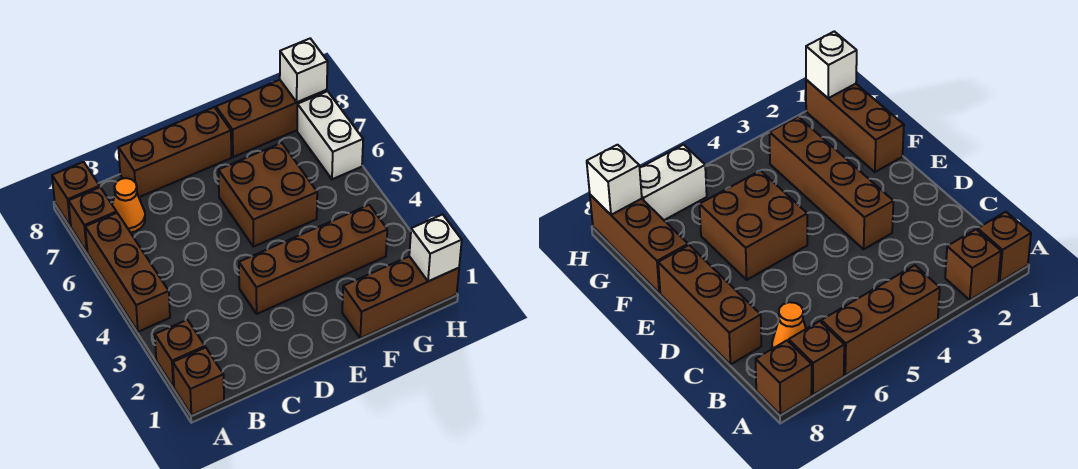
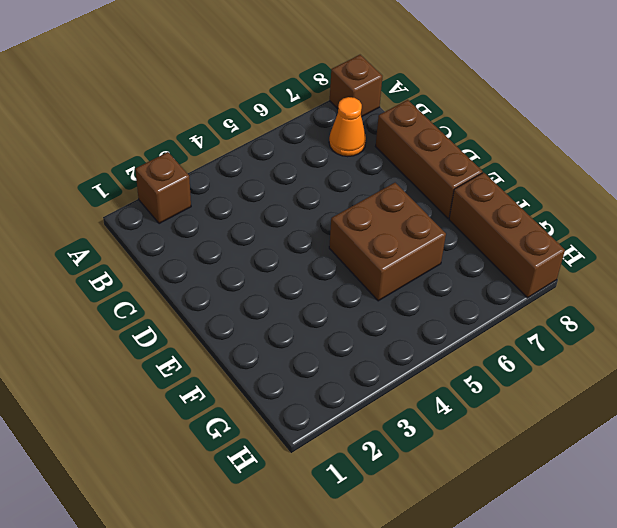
none -> brown 1x1 brick [173,347,224,415]
none -> brown 1x3 brick [85,213,170,332]
none -> brown 1x1 brick [69,187,117,252]

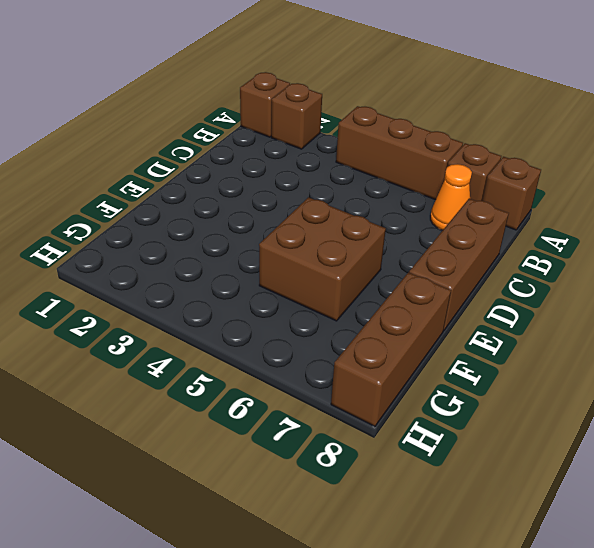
none -> brown 1x4 brick [239,205,387,314]
none -> brown 1x3 brick [342,256,459,338]
none -> white 1x2 brick [297,91,363,179]

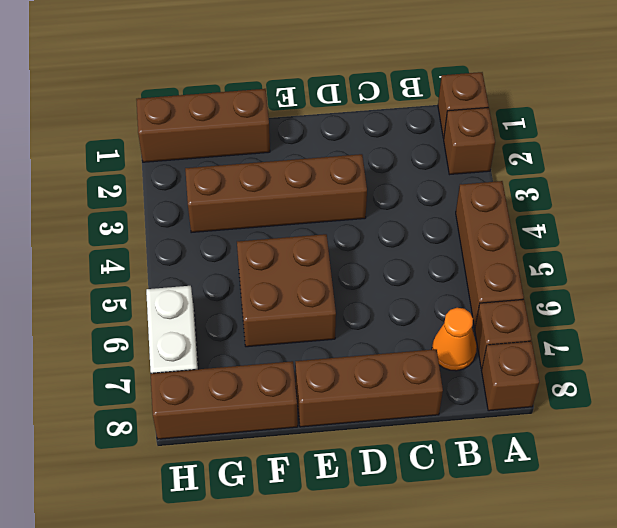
none -> white 1x1 brick [409,214,462,281]
none -> white 1x1 brick [280,39,328,102]

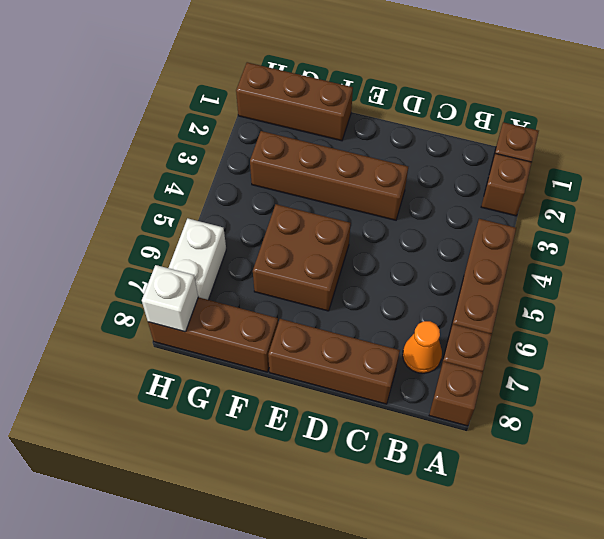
none -> white 1x1 brick [409,214,462,281]

